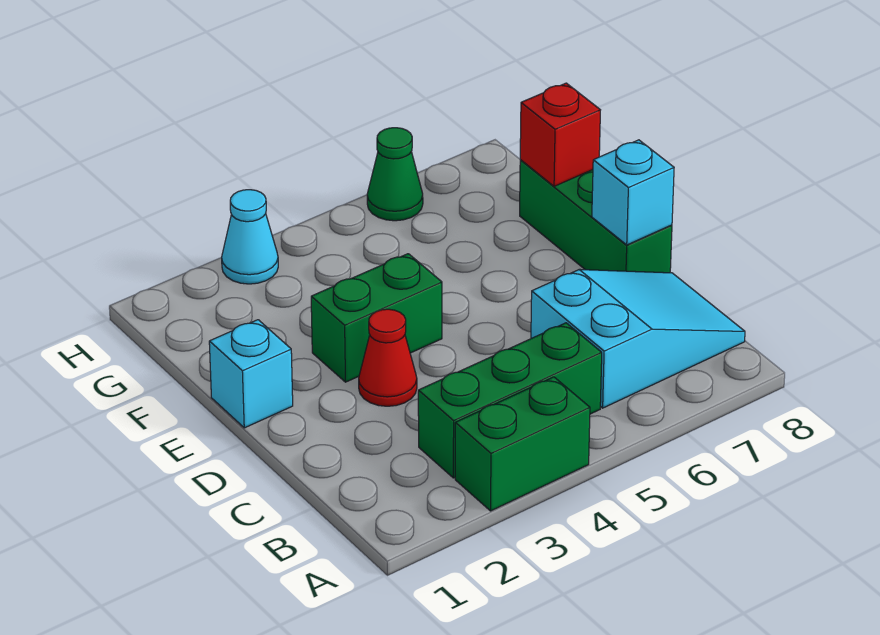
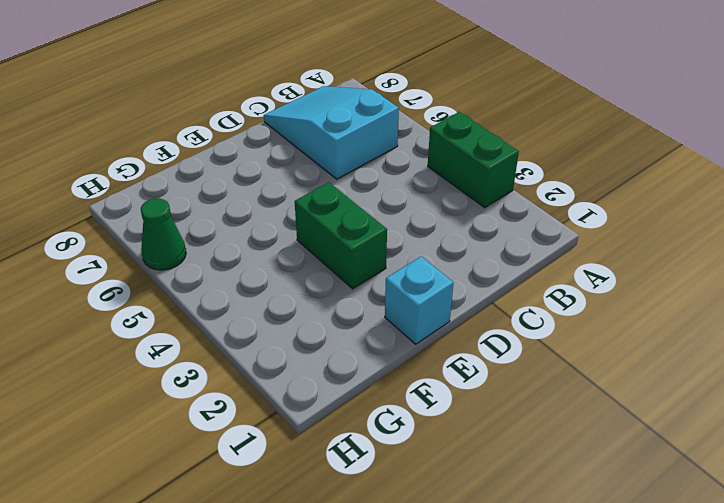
none -> green 1x3 brick [418,323,602,478]
none -> red 1x1 cone [359,309,417,406]

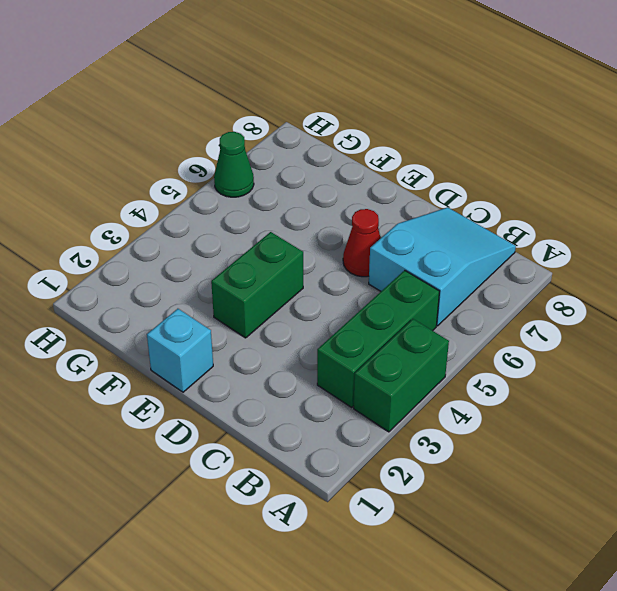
red 1x1 cone [343,209,381,277] -> red 1x1 cone moved to [359,309,417,406]
none -> green 1x3 brick [520,160,672,273]
none -> cyan 1x1 cone [222,190,278,284]

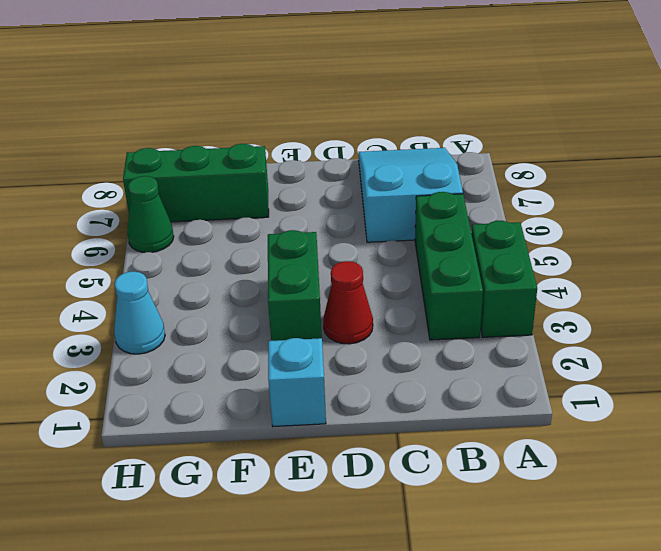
green 1x3 brick [123,144,269,222] -> green 1x3 brick moved to [520,160,672,273]
none -> cyan 1x1 brick [592,140,674,245]
none -> red 1x1 brick [520,83,600,186]

